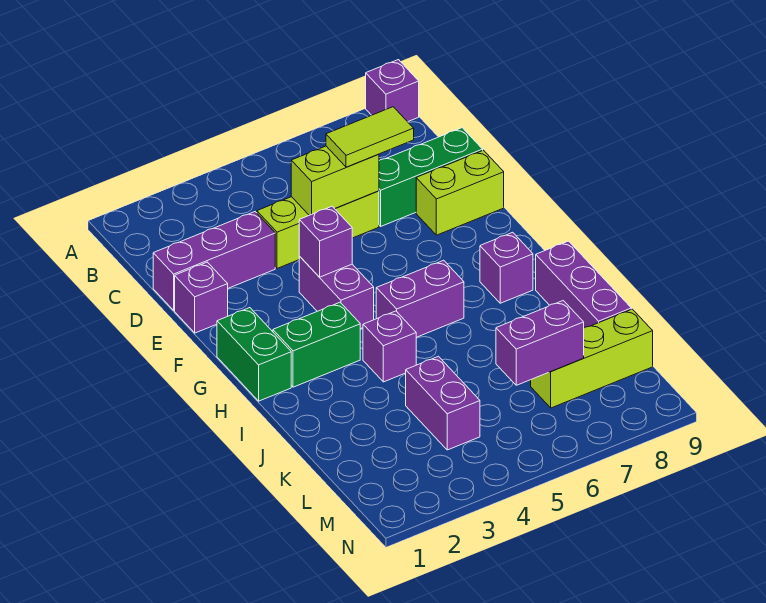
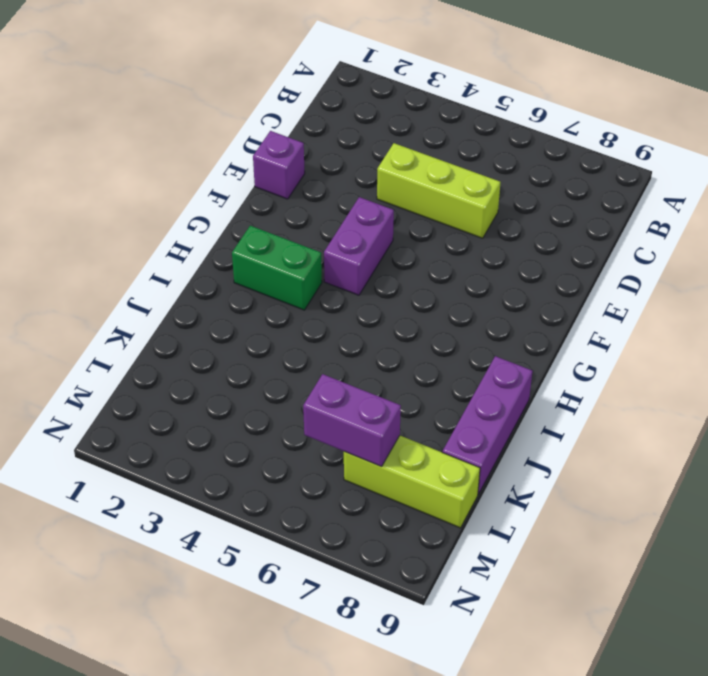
none -> purple 1x1 brick [366,60,419,122]
none -> purple 1x3 brick [153,212,275,310]
none -> green 1x3 brick [379,128,483,226]

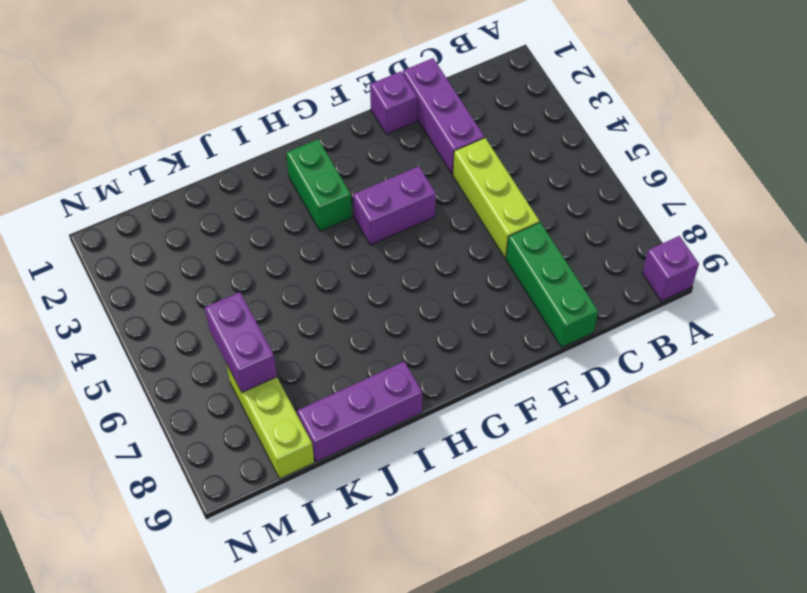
none -> lime 1x2 brick [416,150,504,235]
none -> green 1x2 brick [217,308,291,401]
none -> purple 1x2 brick [376,260,464,337]

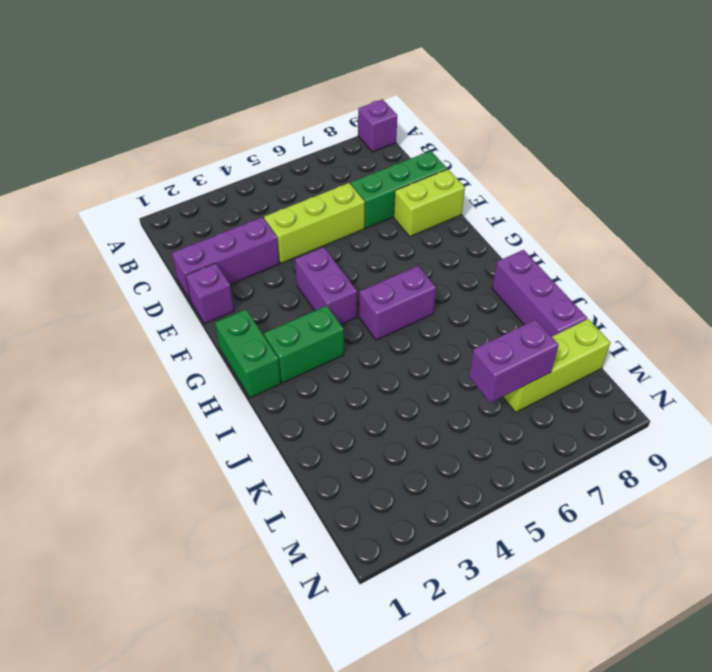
none -> purple 1x1 brick [480,232,533,303]
none -> purple 1x1 brick [363,311,416,382]
none -> purple 1x2 brick [406,356,480,450]

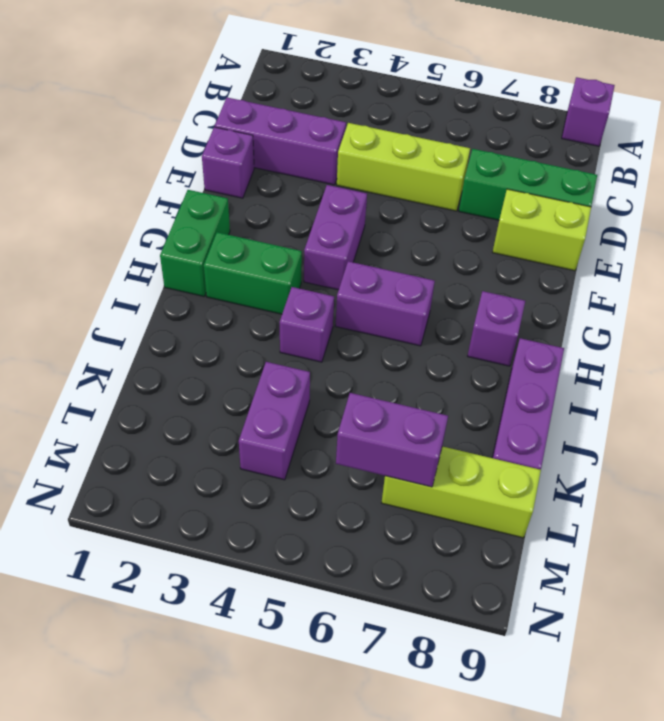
none -> lime 1x2 brick [291,146,379,215]
none -> purple 1x1 brick [299,206,352,277]
none -> lime 1x2 tile [326,107,414,167]

